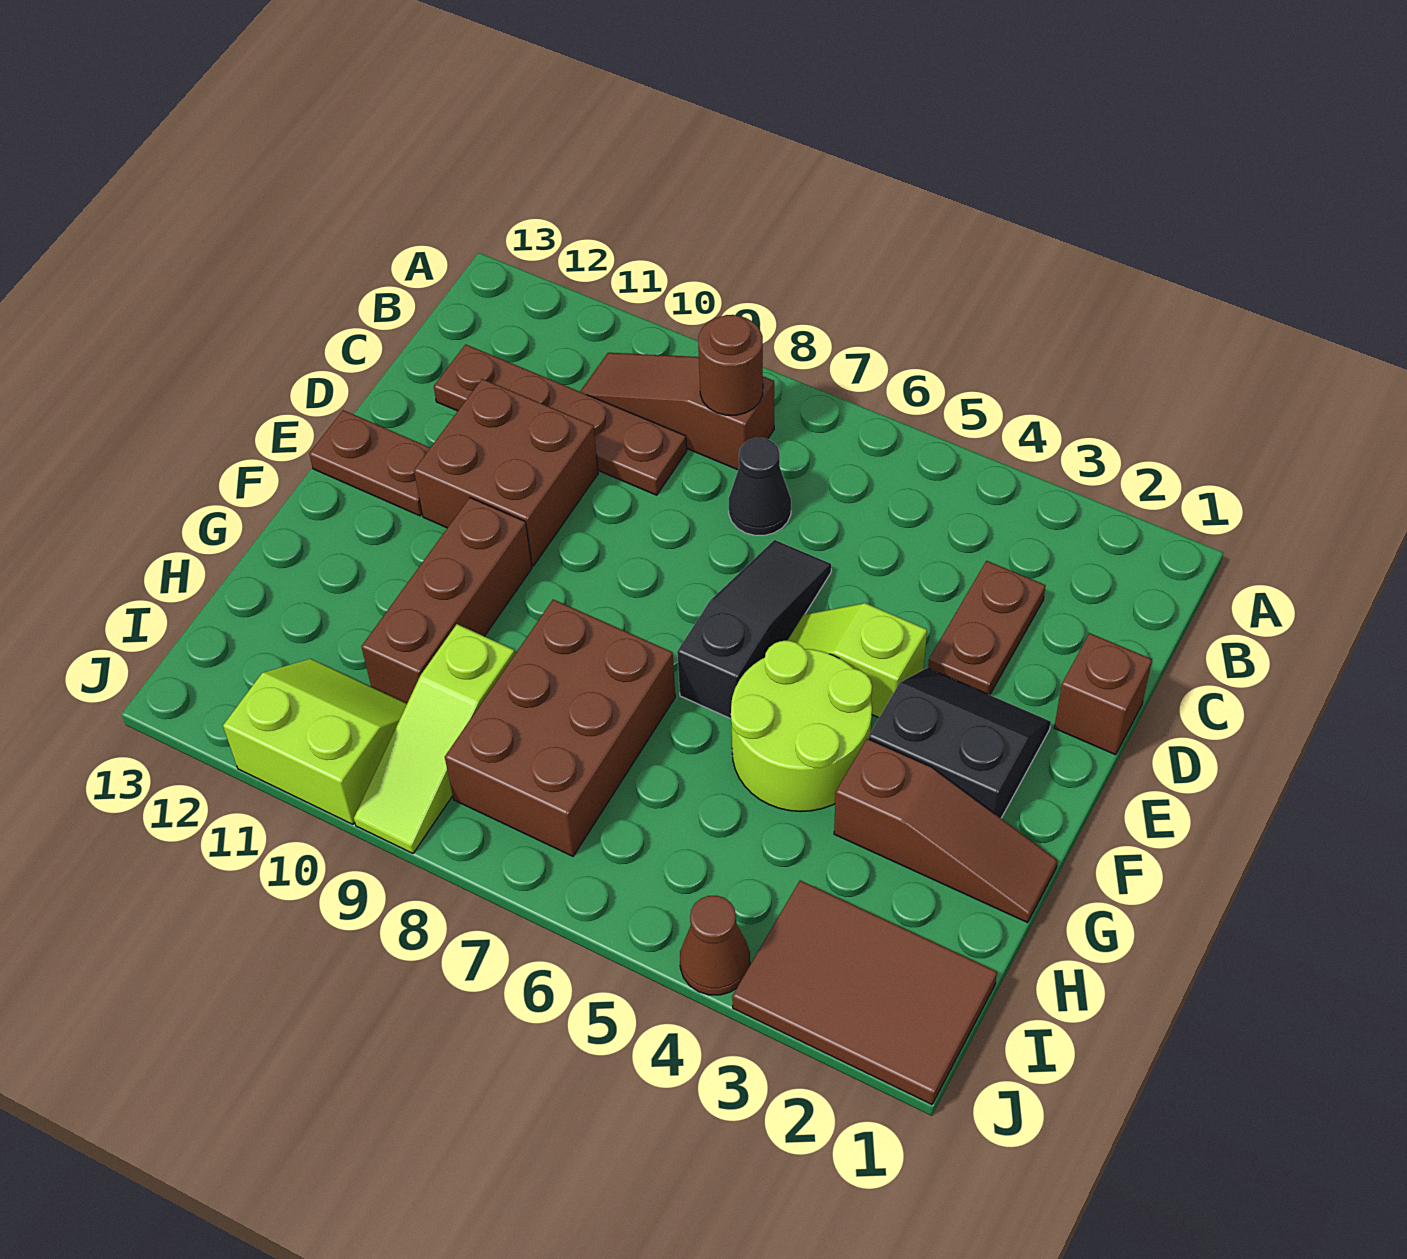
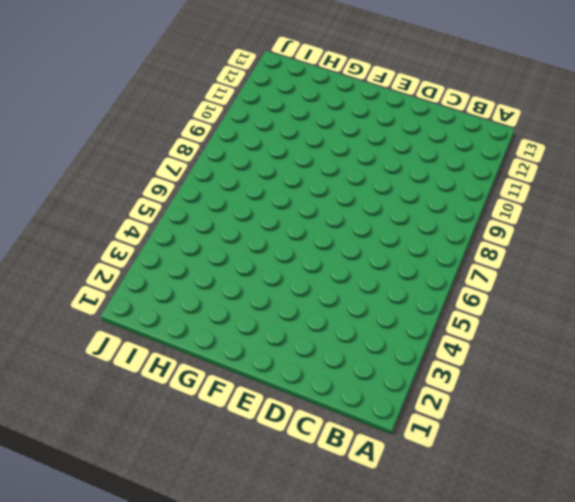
none -> brown 1x3 slope [580,353,774,470]
none -> brown 1x2 plate [928,561,1046,695]
none -> black 1x1 cone [729,438,791,535]

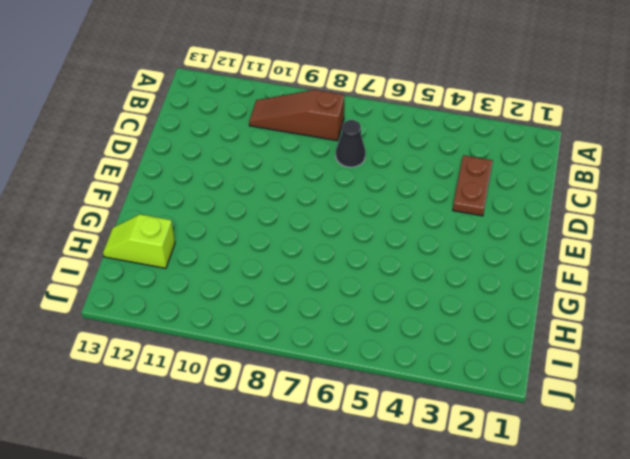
lime 1x2 slope [103,214,175,268] -> lime 1x2 slope moved to [787,603,927,718]
none -> brown 1x4 plate [434,344,687,495]
none -> brown 1x1 brick [1054,633,1152,755]
none -> black 1x3 slope [677,540,831,719]

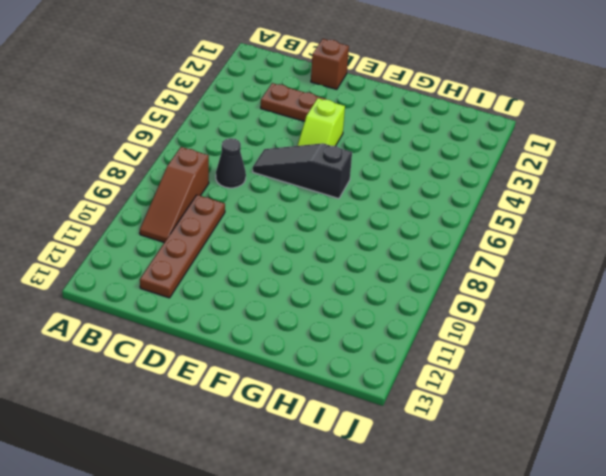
none -> brown 2x2 brick [414,379,598,566]
none -> black 2x2 slope [868,668,1051,818]
none -> brown 1x2 plate [309,410,430,516]

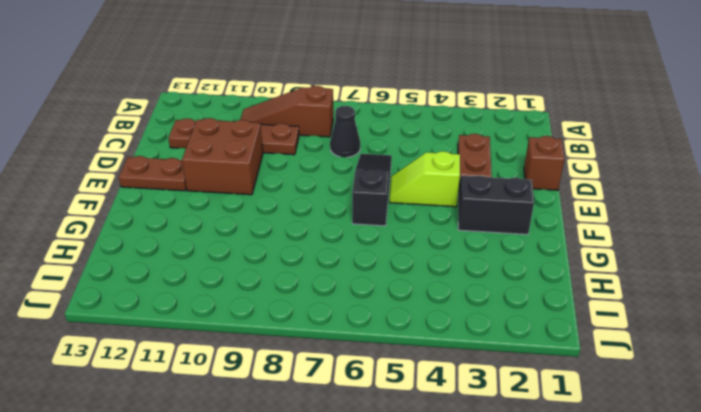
none -> lime 2x2 round brick [731,641,872,812]
none -> brown 1x3 brick [362,498,532,703]
none -> brown 1x3 slope [834,739,1058,922]

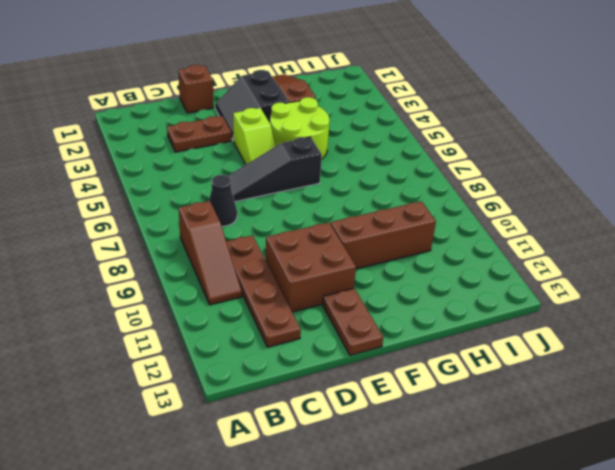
none -> brown 2x3 brick [445,599,675,856]
none -> lime 1x3 slope [354,624,515,853]
none -> brown 2x3 tile [732,880,997,1104]

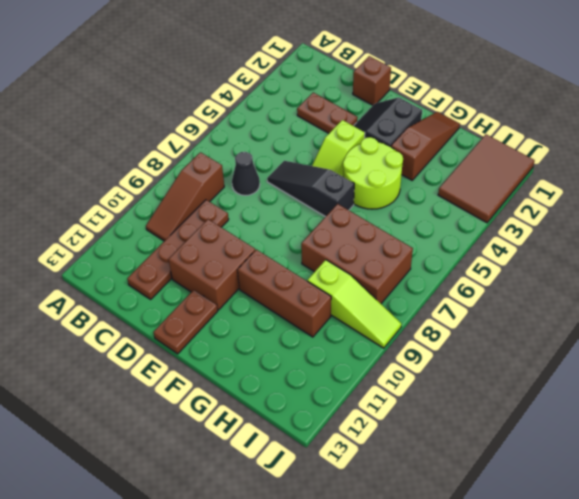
none -> lime 2x2 slope [223,659,407,824]
none -> brown 1x1 cone [680,896,750,995]
none -> brown 1x1 round brick [698,315,763,415]

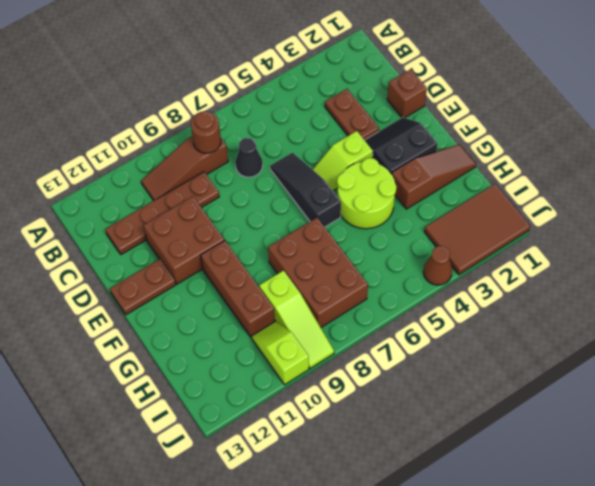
lime 1x2 slope [251,321,309,385] -> lime 2x2 slope [223,659,407,824]

